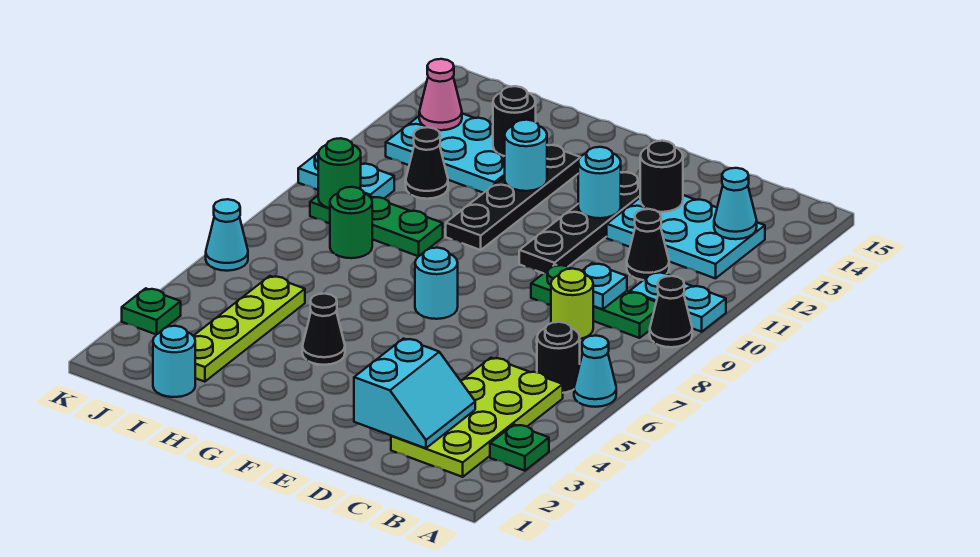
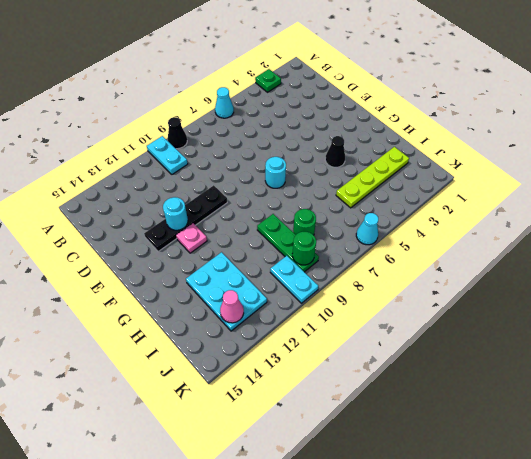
pink 1x1 plate [176,223,207,253] -> none
none -> lime 2x4 plate [391,358,563,477]
none -> black 1x1 round brick [537,322,580,393]
none -> green 1x3 plate [531,265,656,338]
none -> cyan 2x3 plate [607,195,765,278]

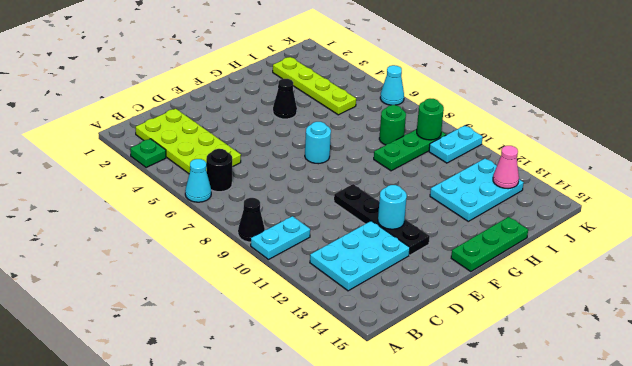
green 1x3 plate [451,217,528,272] -> green 1x3 plate moved to [531,265,656,338]
none -> lime 1x1 round brick [551,269,593,339]
none -> black 1x1 cone [627,209,669,280]
none -> black 1x4 plate [446,145,580,250]
none -> cyan 1x1 round brick [153,326,195,397]

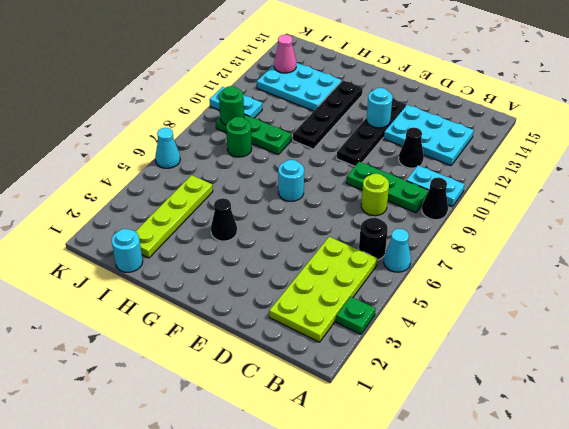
none -> black 1x1 cone [406,127,448,199]
none -> green 1x1 plate [122,288,181,335]
none -> cyan 1x1 cone [714,168,757,239]
none -> cyan 2x2 slope [354,339,475,448]

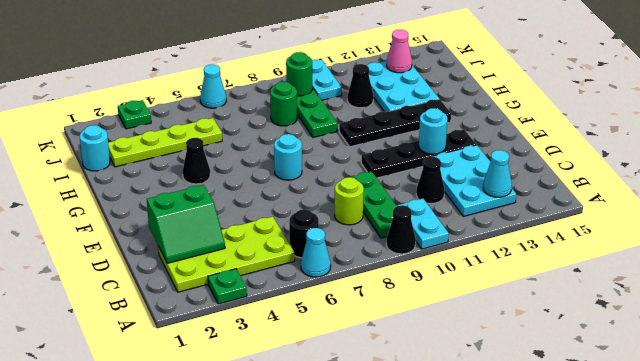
green 2x2 slope [147,185,225,263] -> cyan 2x2 slope [354,339,475,448]
none -> cyan 1x1 plate [582,263,627,309]
none -> black 1x1 round brick [640,141,683,212]
none -> cyan 1x1 round brick [505,120,547,191]
none -> black 1x1 round brick [493,86,536,156]

